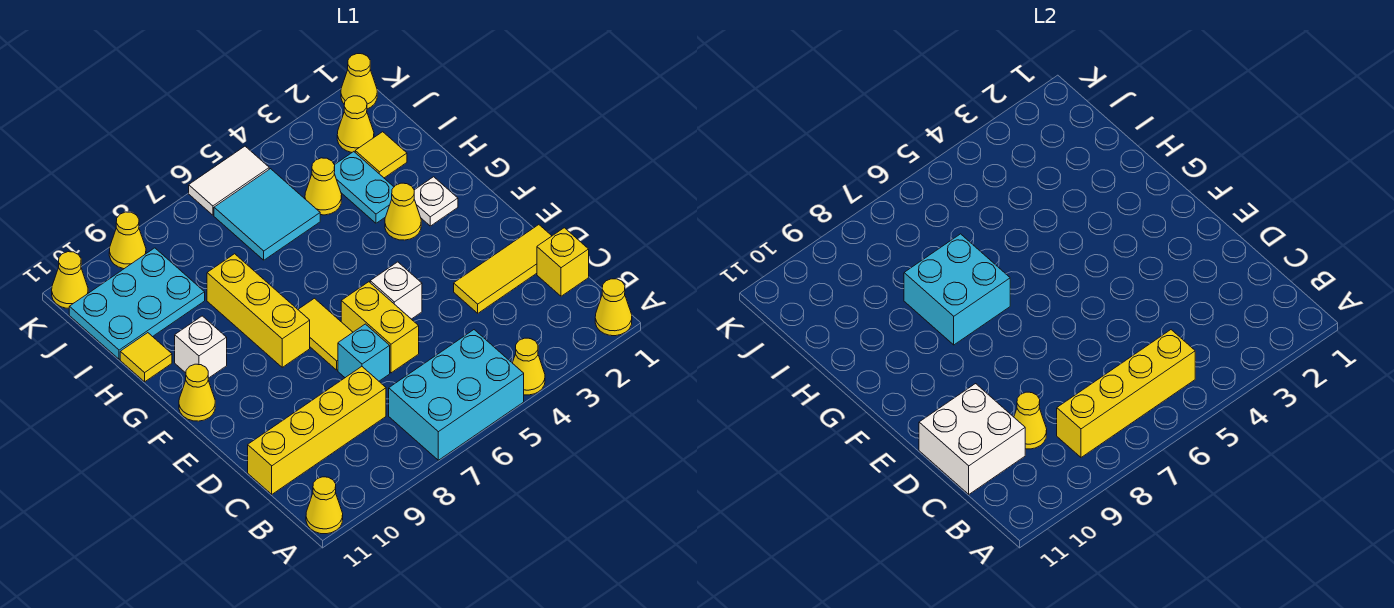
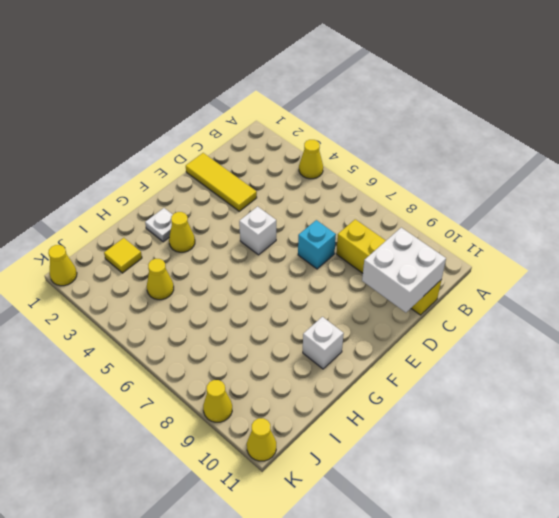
none -> yellow 1x1 cone [595,279,632,336]
none -> cyan 2x3 brick [389,330,524,460]
none -> yellow 1x1 cone [306,477,343,534]
none -> yellow 1x1 brick [537,228,589,296]

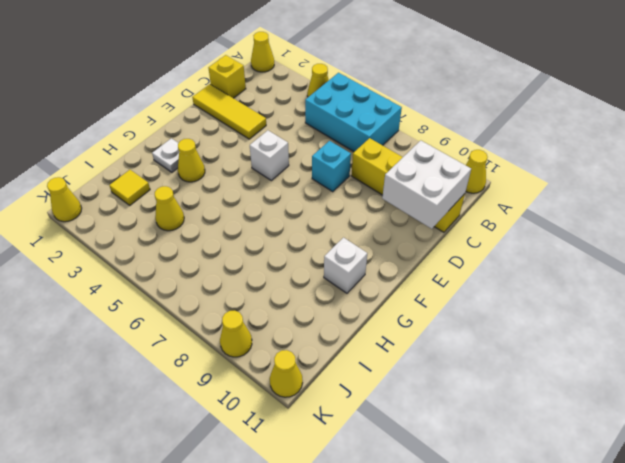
none -> yellow 1x2 brick [341,282,419,373]
none -> yellow 1x2 tile [298,298,353,370]
none -> yellow 1x3 brick [207,254,310,367]
none -> yellow 1x1 cone [179,364,215,421]

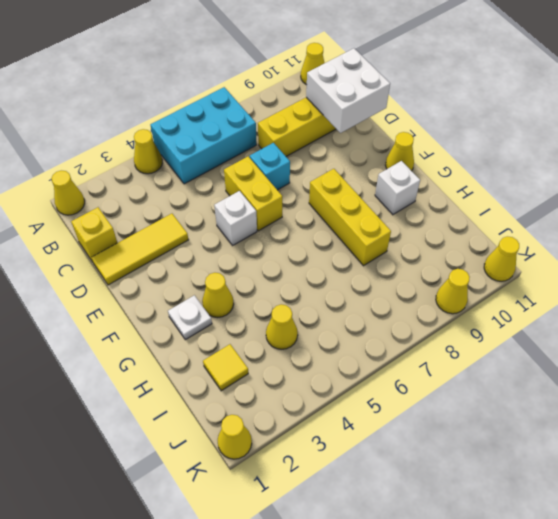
none -> yellow 1x2 tile [298,298,353,370]
none -> cyan 1x2 plate [334,152,394,223]
none -> yellow 1x1 tile [120,333,172,382]
none -> cyan 2x2 tile [214,169,320,260]

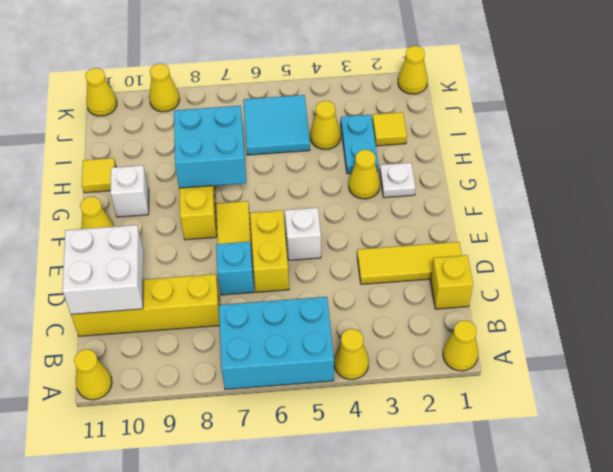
none -> cyan 2x3 plate [69,248,205,359]
none -> yellow 1x1 cone [337,96,374,152]
none -> white 1x2 tile [189,146,269,215]
none -> yellow 1x4 brick [1057,330,1195,457]

